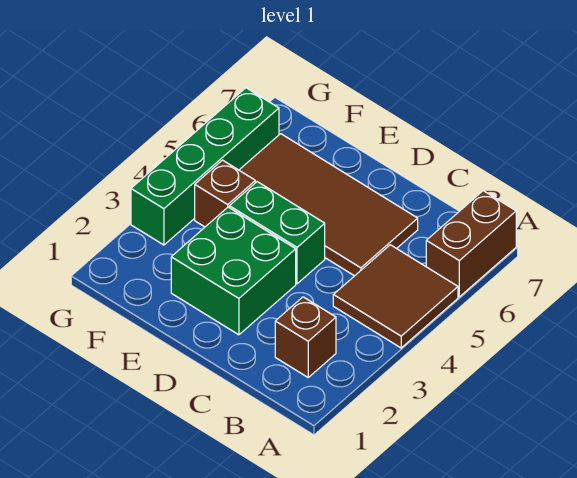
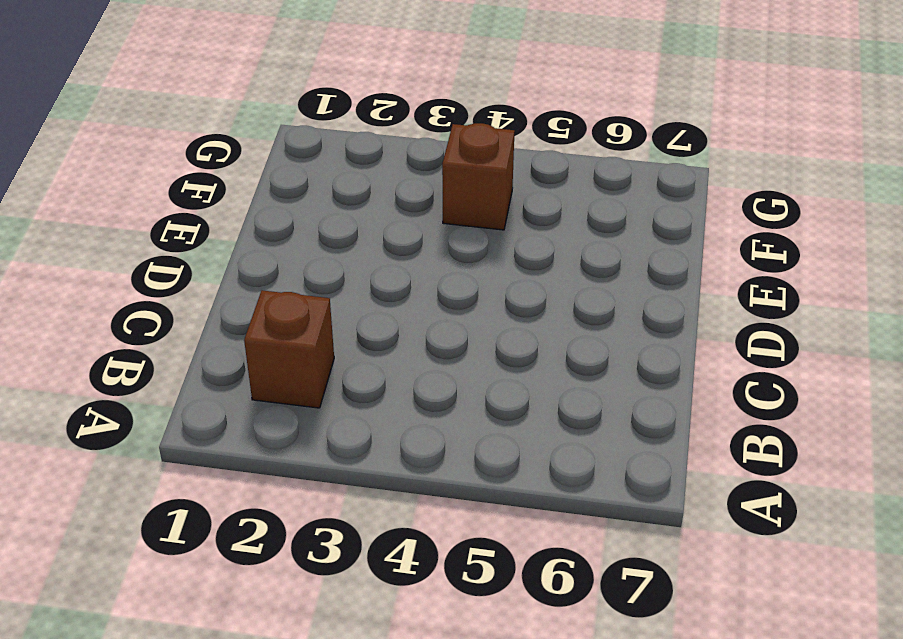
none -> brown 2x2 tile [333,245,458,348]
none -> brown 1x2 brick [426,191,516,297]

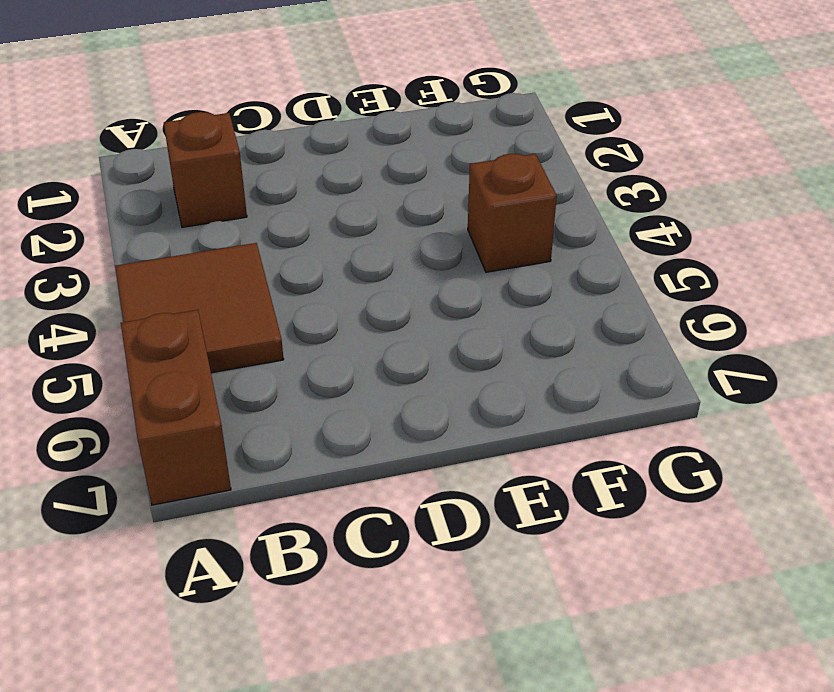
none -> brown 2x4 tile [239,134,418,276]
none -> green 2x2 brick [171,207,296,335]

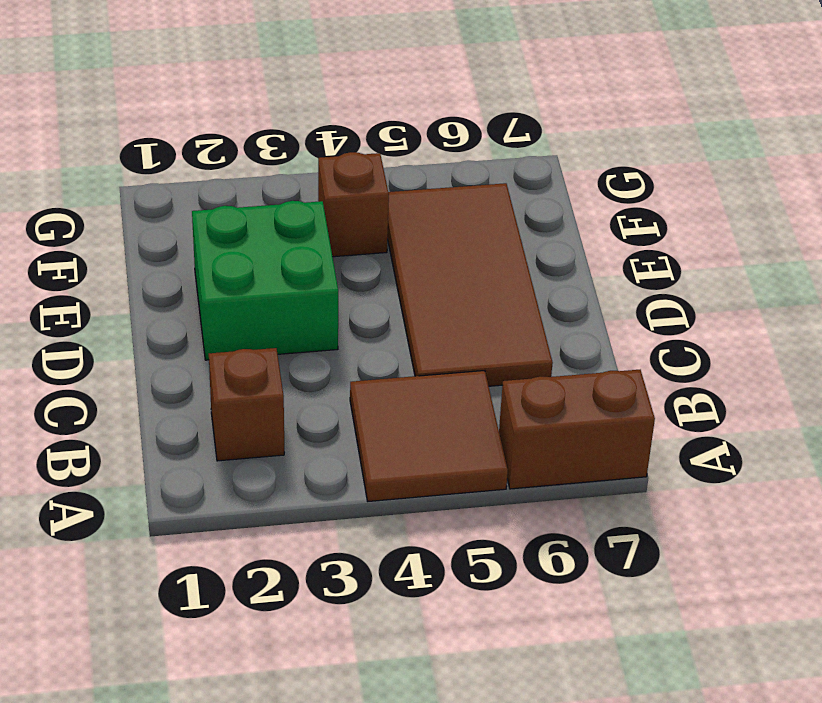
none -> green 1x2 brick [229,182,325,284]
none -> green 1x4 brick [131,88,279,245]

